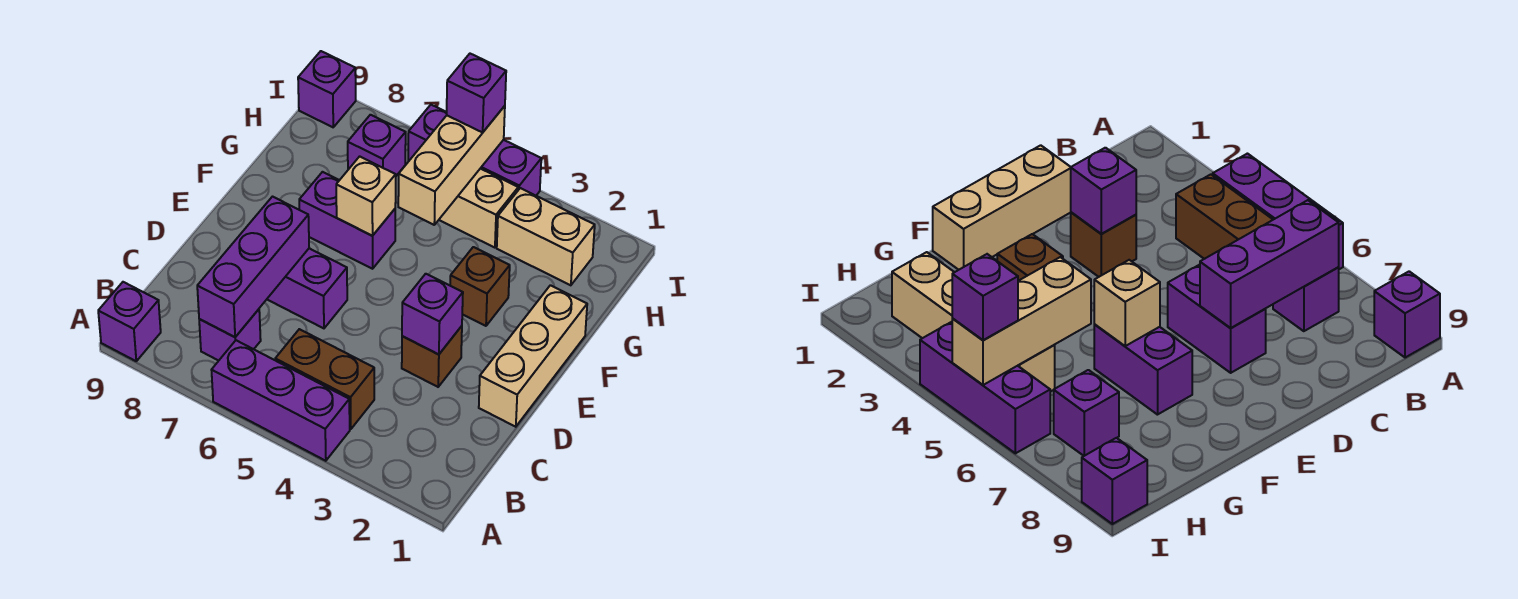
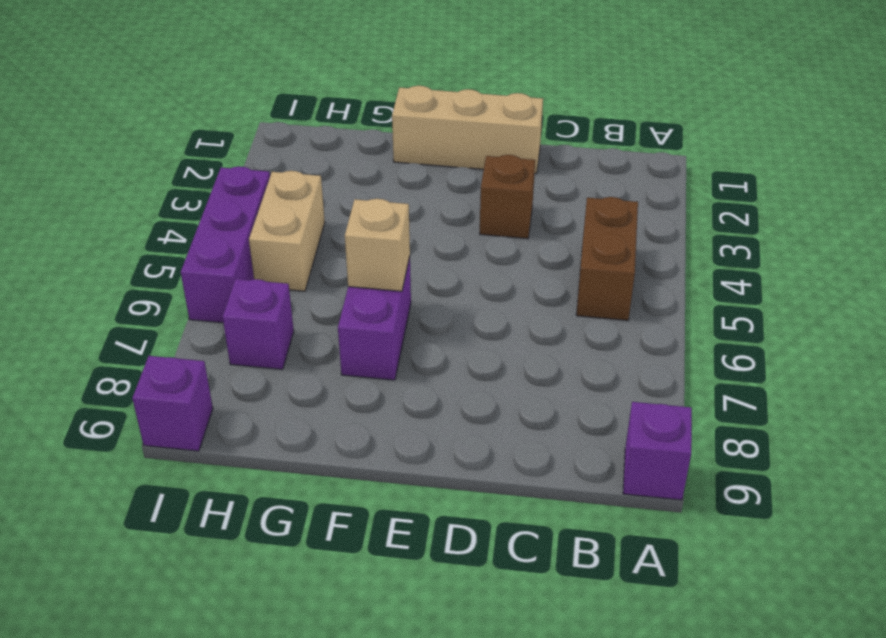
none -> purple 1x3 brick [212,340,350,461]
none -> purple 1x1 brick [199,309,261,361]
none -> purple 1x2 brick [267,248,347,328]

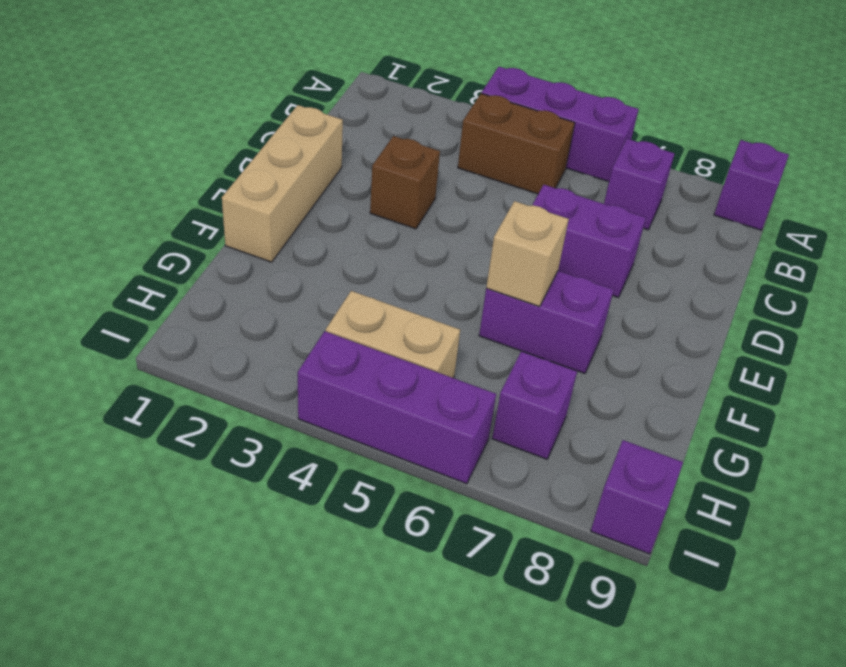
none -> brown 1x1 brick [450,247,510,326]
none -> tan 1x2 brick [497,188,595,285]
none -> purple 1x3 brick [197,197,309,337]

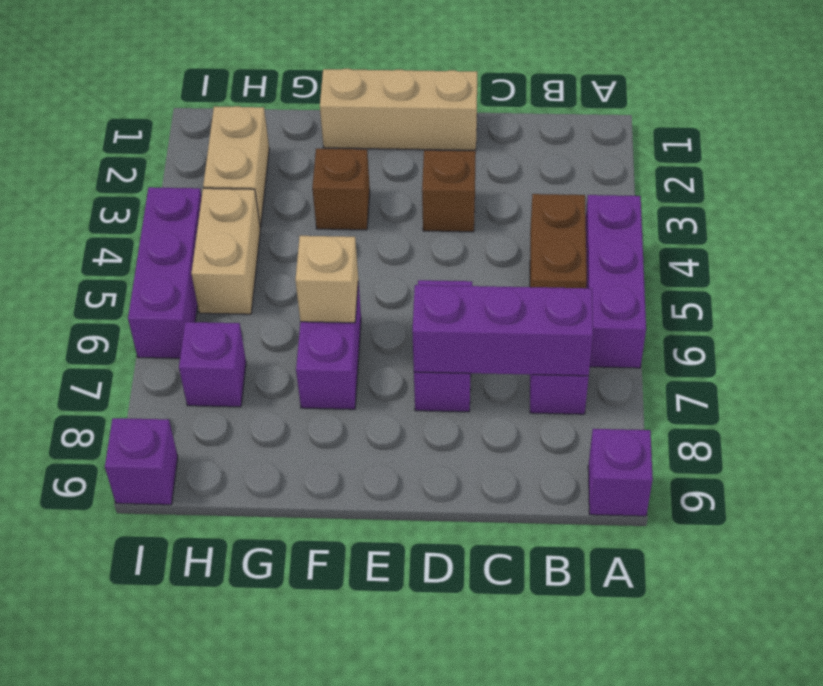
none -> purple 1x1 brick [402,274,463,355]
none -> tan 1x3 brick [398,106,505,225]
none -> purple 1x1 brick [447,54,506,132]

